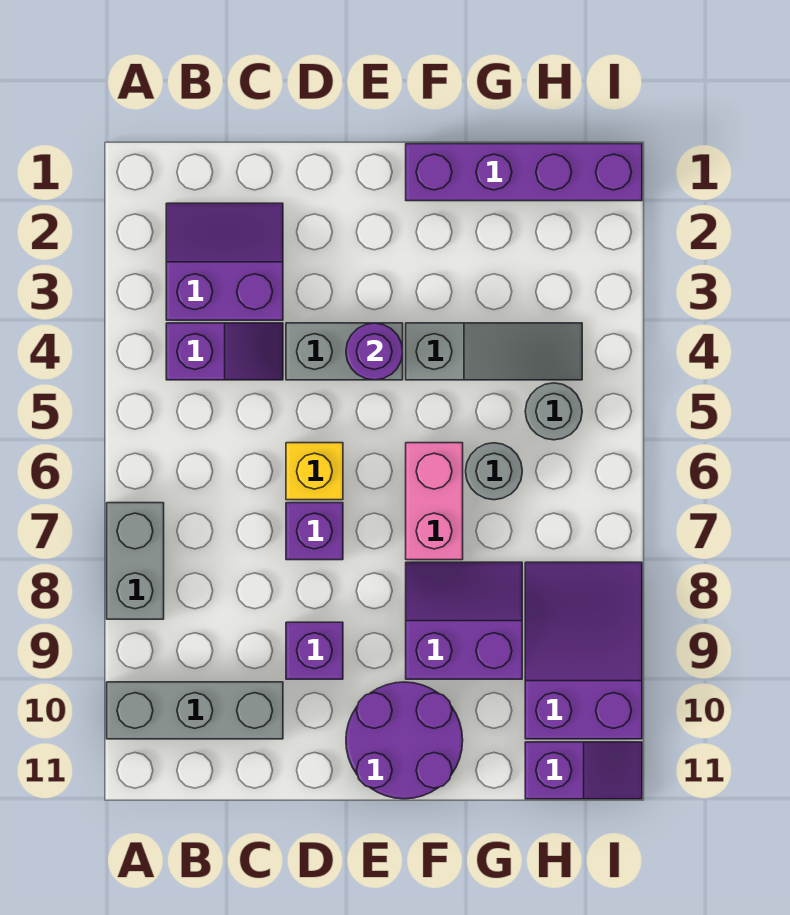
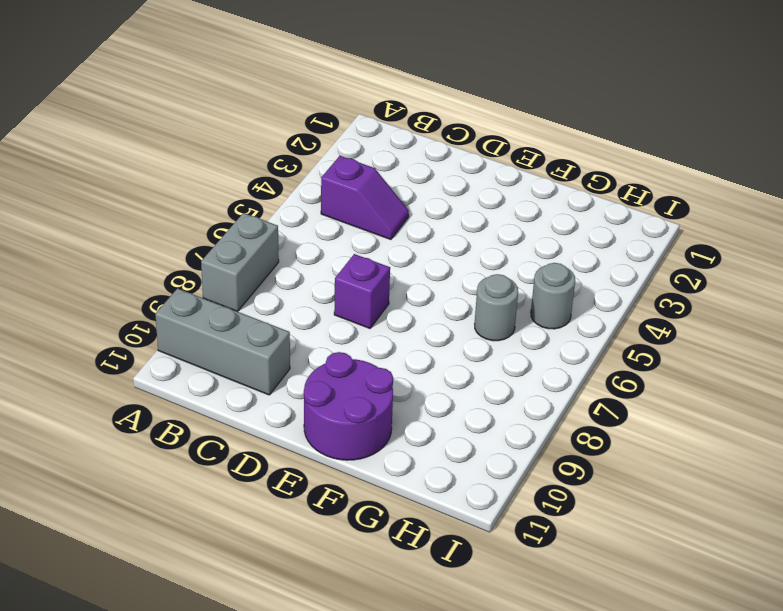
none -> purple 2x2 slope [166,203,283,320]
none -> grey 1x2 brick [286,323,403,380]
none -> yellow 1x1 brick [286,443,343,500]

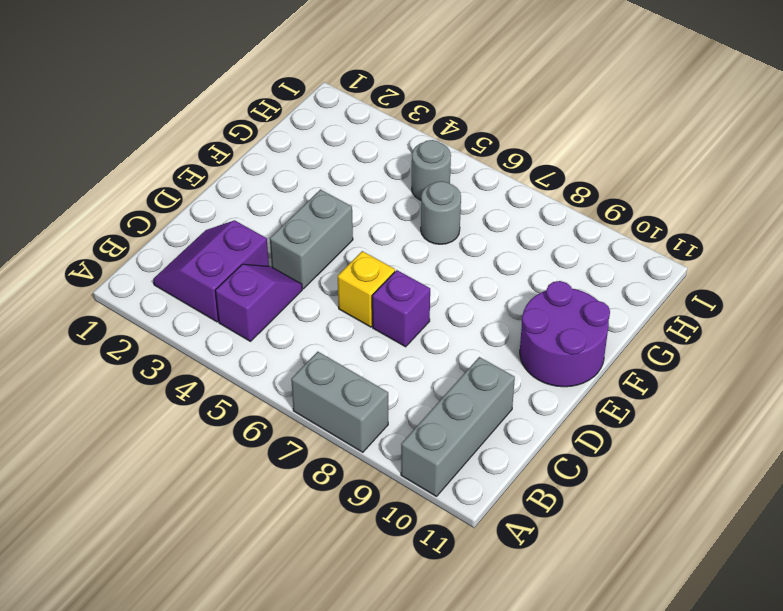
none -> purple 1x1 brick [286,622,343,679]
none -> purple 1x4 brick [406,144,642,201]
none -> grey 1x3 slope [406,323,582,380]

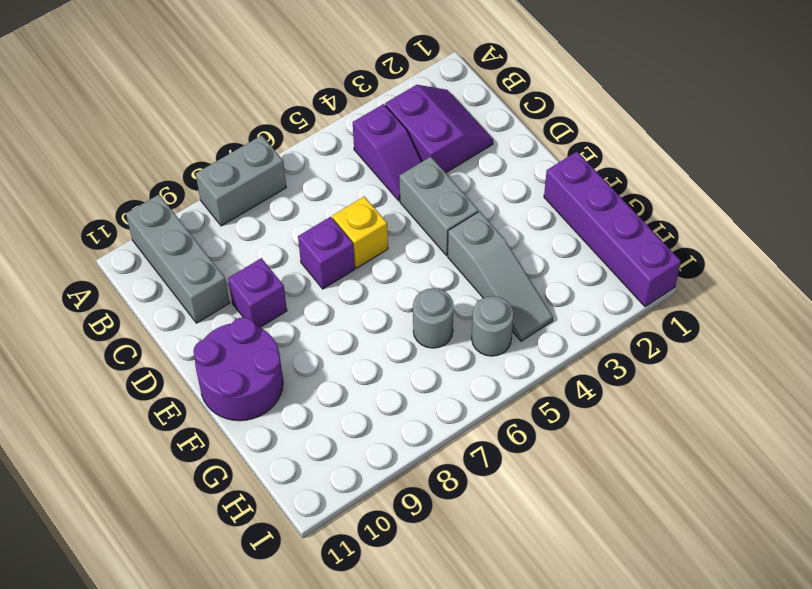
none -> pink 1x2 brick [406,443,463,560]
none -> purple 2x2 slope [406,562,522,679]
none -> purple 2x3 slope [525,562,642,739]

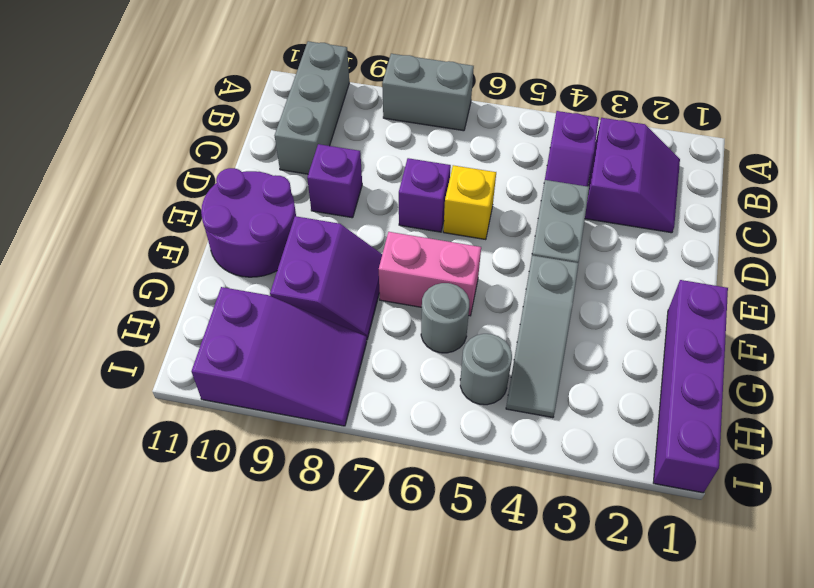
none -> purple 1x2 slope [525,742,642,799]
none -> purple 1x1 round brick [346,323,403,380]

